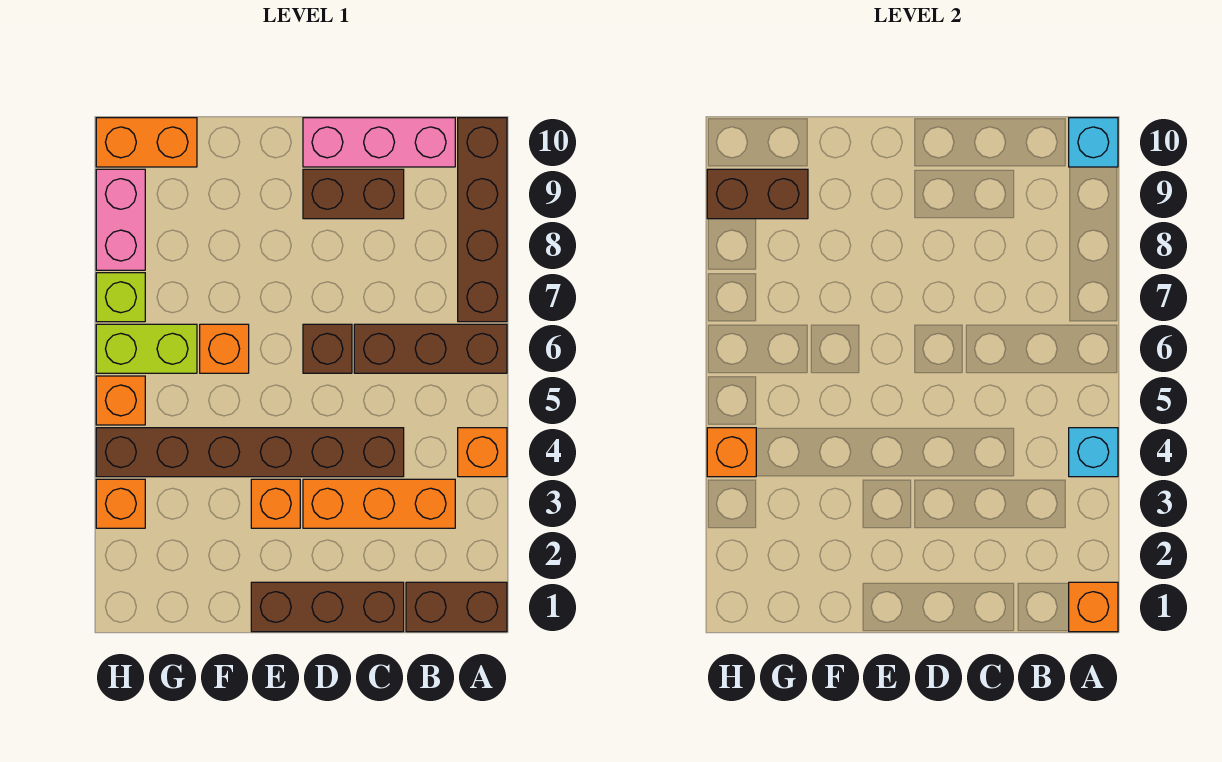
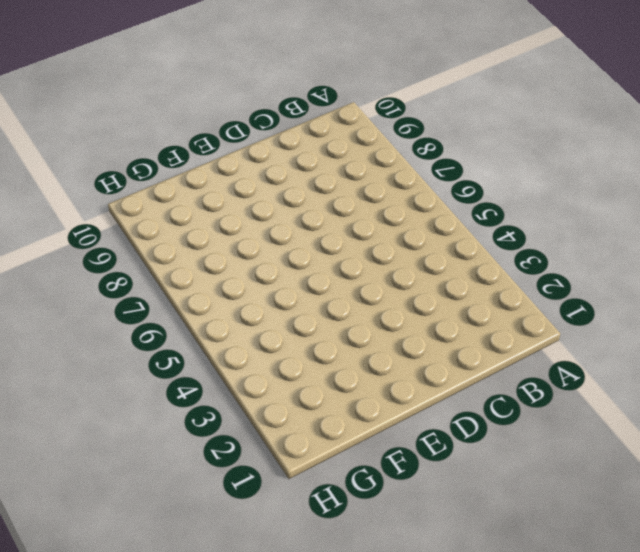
none -> brown 1x2 brick [406,582,507,632]
none -> orange 1x1 brick [458,428,507,477]
none -> brown 1x3 brick [354,324,507,373]

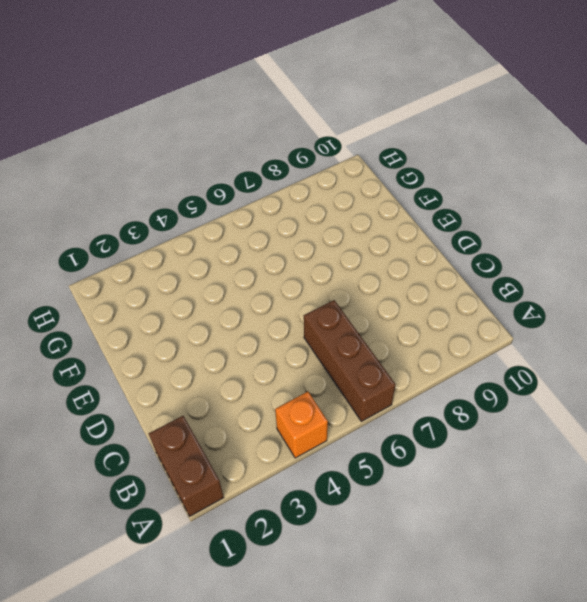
none -> brown 1x4 brick [458,118,507,322]
none -> orange 1x3 brick [303,479,455,528]
none -> pink 1x3 brick [303,118,455,167]

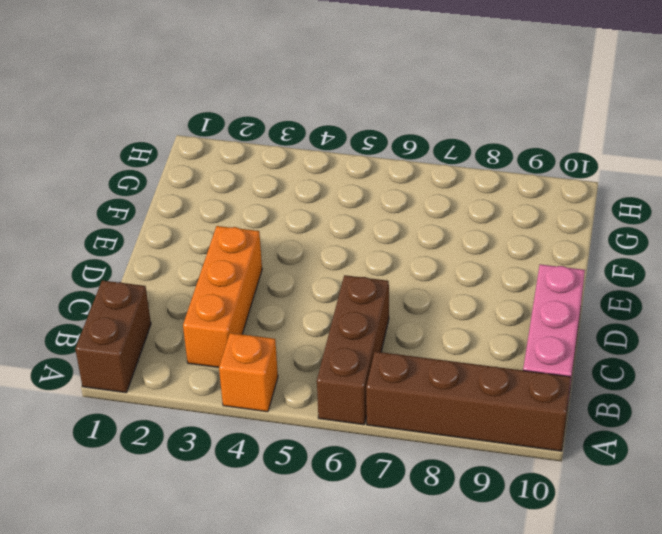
none -> brown 1x3 brick [251,582,404,632]
none -> brown 1x6 brick [96,428,404,477]
none -> brown 1x2 brick [303,169,404,219]

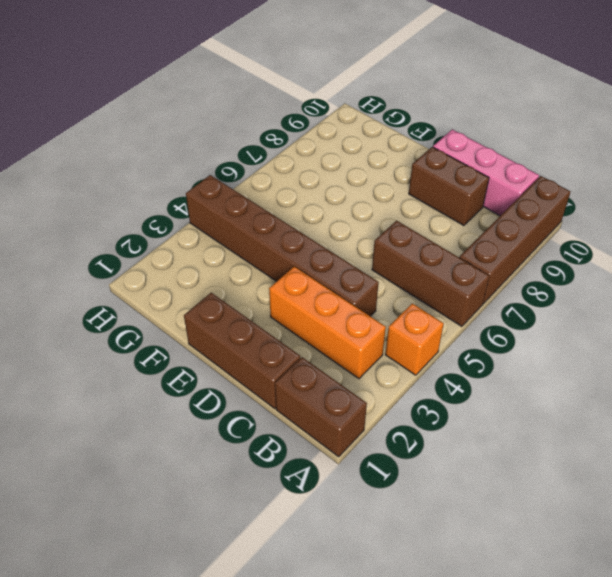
none -> brown 1x1 brick [303,324,352,373]
none -> orange 1x1 brick [251,479,300,528]
none -> orange 1x1 brick [200,324,249,373]

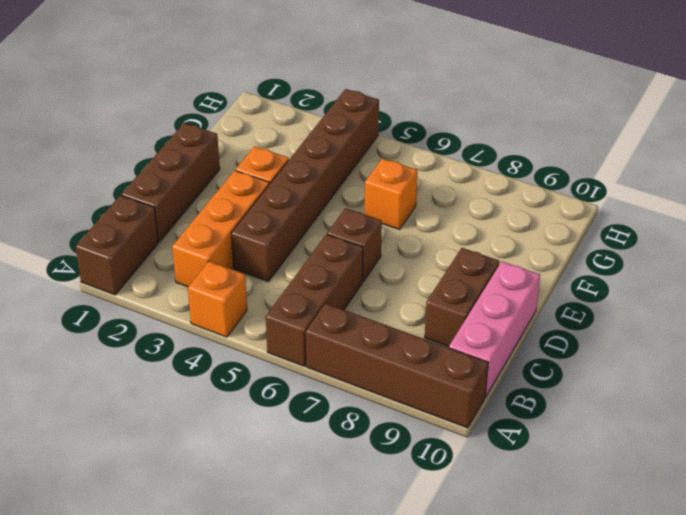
none -> lime 1x2 brick [96,324,197,373]
none -> orange 1x2 brick [96,118,197,167]
none -> orange 1x1 brick [96,479,145,528]

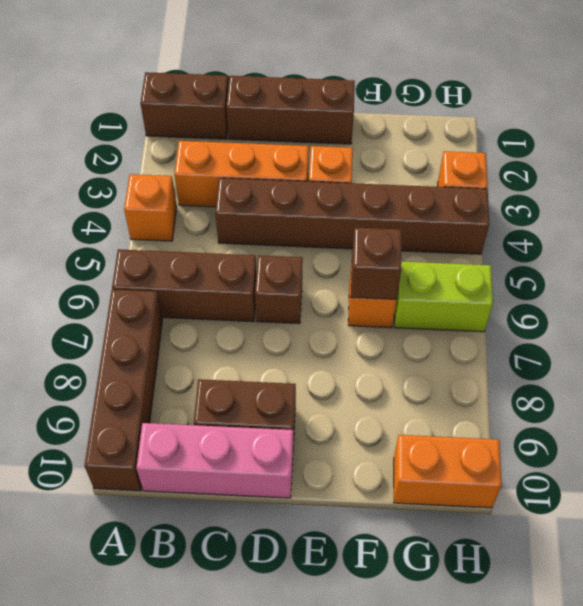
brown 1x1 brick [351,227,401,300] -> none
none -> orange 1x1 brick [96,376,145,425]
none -> lime 1x1 brick [96,273,145,322]
none -> pink 1x2 brick [96,169,145,270]

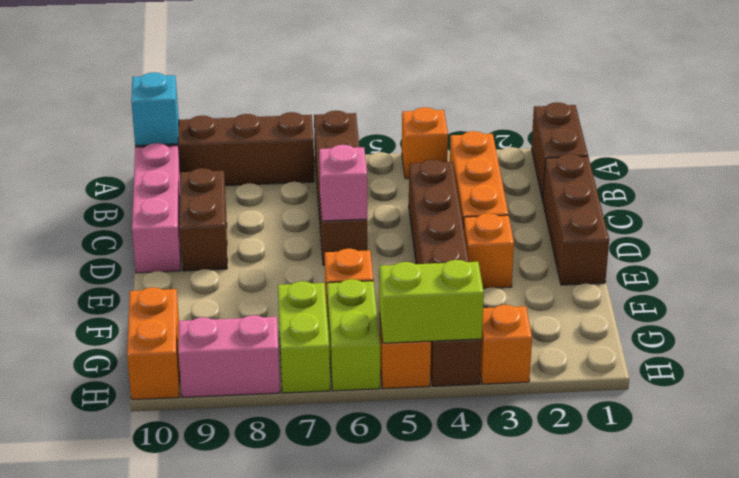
pink 1x1 brick [319,145,367,221] -> none
lime 1x2 brick [278,281,330,393] -> lime 1x1 brick [96,273,145,322]
lime 1x2 brick [379,260,484,343] -> orange 1x1 brick [707,428,756,477]
none -> orange 1x1 brick [1069,582,1118,632]
none -> cyan 1x1 brick [1069,428,1118,477]
none -> brown 1x2 brick [707,169,808,219]

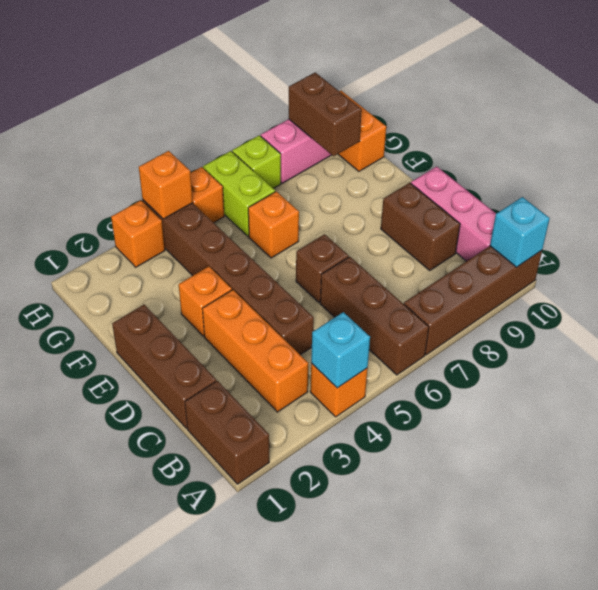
none -> orange 1x1 brick [1069,582,1118,632]

